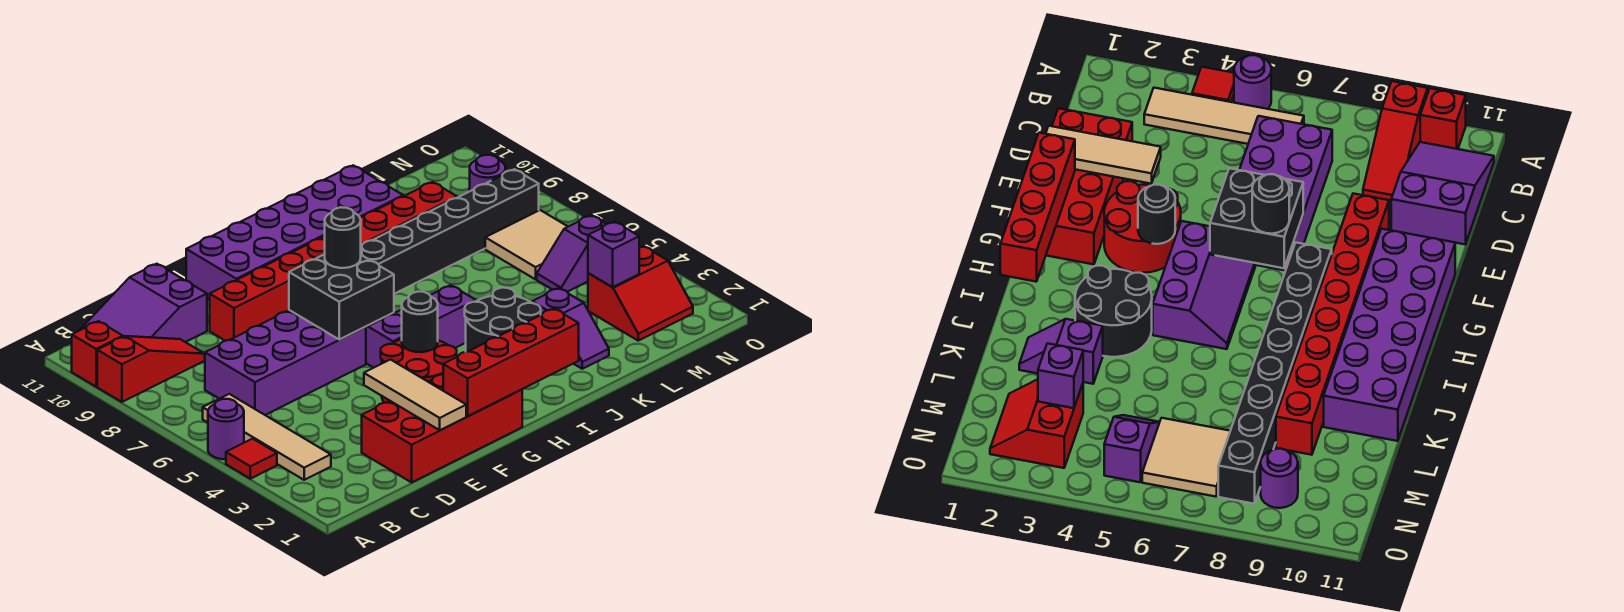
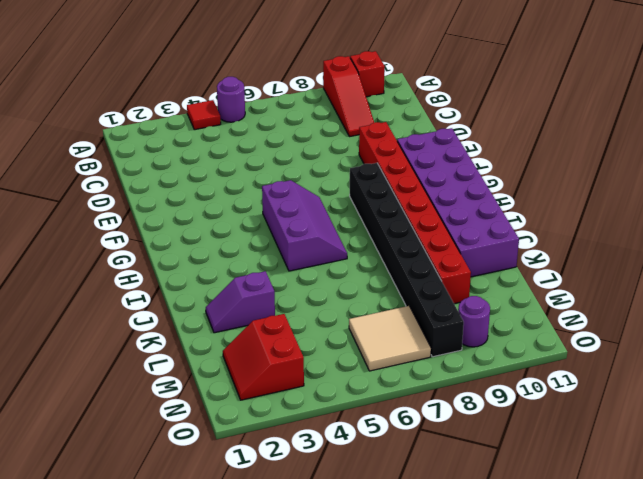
none -> tan 1x4 tile [203,394,331,480]
none -> purple 2x3 slope [80,264,207,342]
none -> purple 2x4 brick [205,310,366,415]

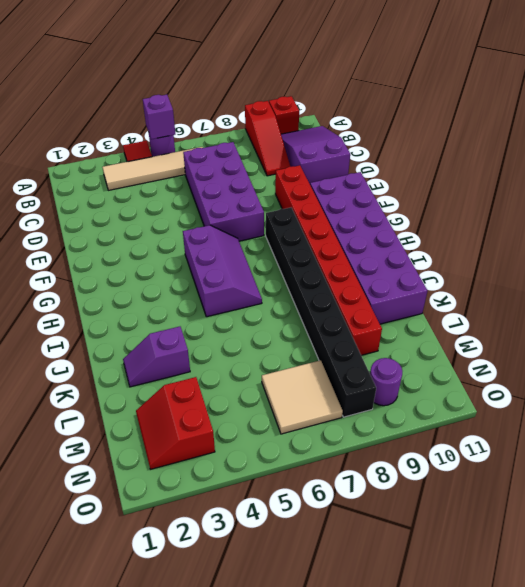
purple 1x1 brick [143,95,175,139] -> purple 1x1 brick moved to [588,222,639,287]
none -> red 2x4 brick [362,375,522,482]
none -> red 2x2 round brick [381,339,457,403]
none -> black 2x2 round brick [465,288,541,352]

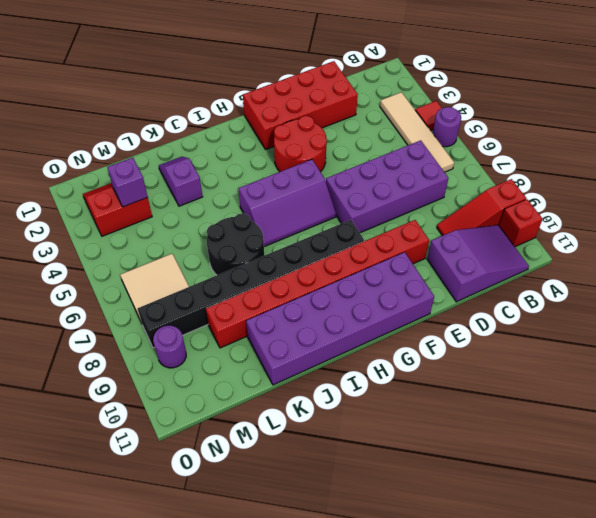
black 2x2 round brick [207,213,264,275] -> black 2x2 round brick moved to [465,288,541,352]
none -> purple 1x2 slope [537,215,606,292]
none -> tan 1x3 tile [364,360,466,430]
none -> red 1x4 brick [443,309,579,416]

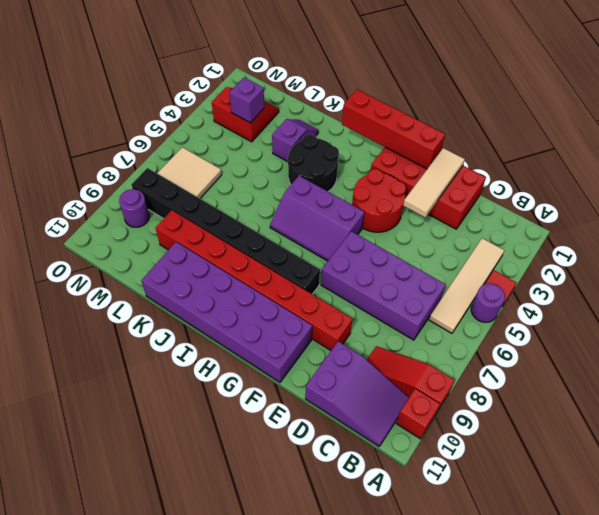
none -> purple 1x2 slope [537,215,606,292]
none -> black 2x2 brick [289,254,394,340]
none -> black 1x1 round brick [402,292,438,352]

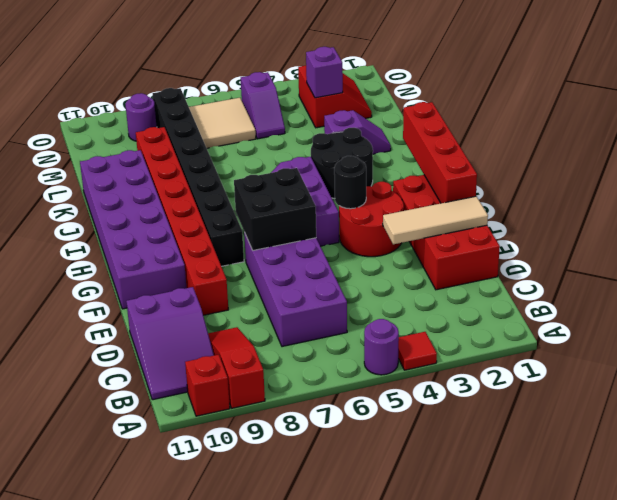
none -> tan 1x4 tile [203,394,331,480]
none -> black 1x1 round brick [325,207,361,268]

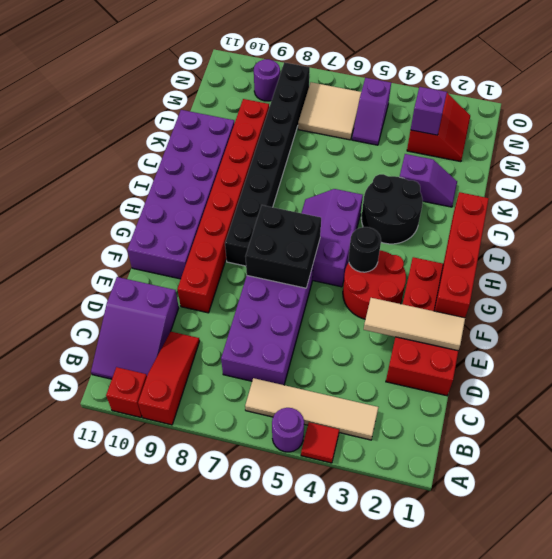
none -> black 1x1 round brick [325,207,361,268]

